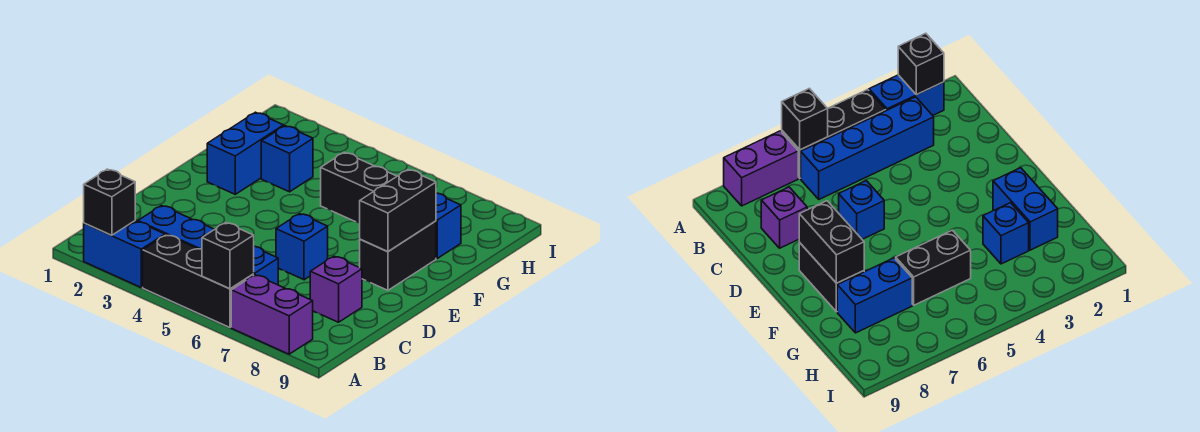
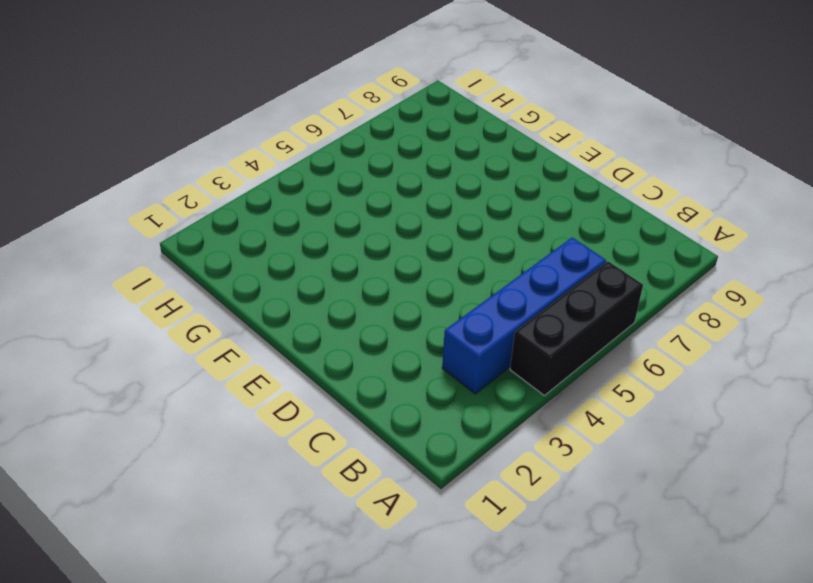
none -> blue 1x2 brick [84,221,165,287]
none -> purple 1x2 brick [231,275,313,354]
none -> purple 1x1 brick [310,256,362,322]

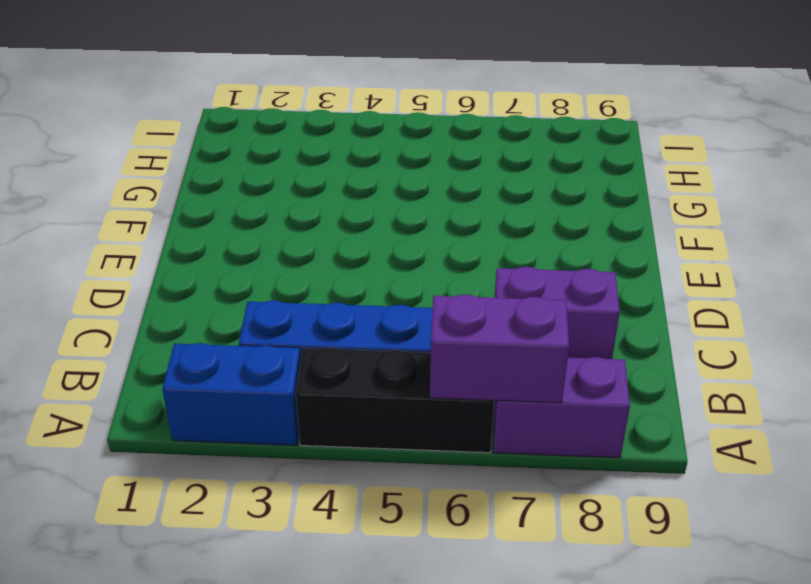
purple 1x2 brick [430,294,569,403] -> black 1x1 brick [202,223,254,289]
purple 1x2 brick [495,267,620,359] -> purple 1x1 brick [310,256,362,322]
none -> blue 1x1 brick [276,214,328,280]
none -> black 1x2 brick [360,221,436,290]
none -> blue 1x2 brick [207,112,284,194]

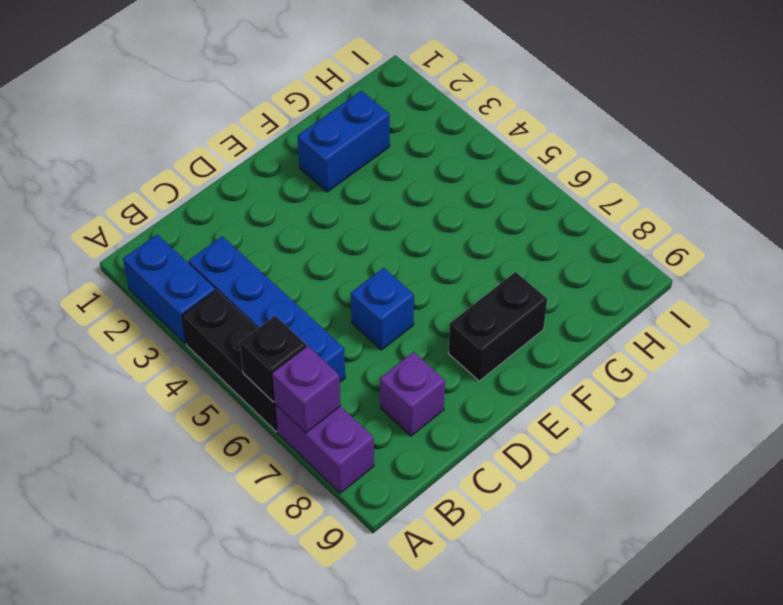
purple 1x1 brick [272,346,341,433] -> none
none -> blue 1x1 brick [261,126,313,192]
none -> black 1x2 brick [321,152,397,223]
none -> blue 1x2 brick [436,193,461,258]

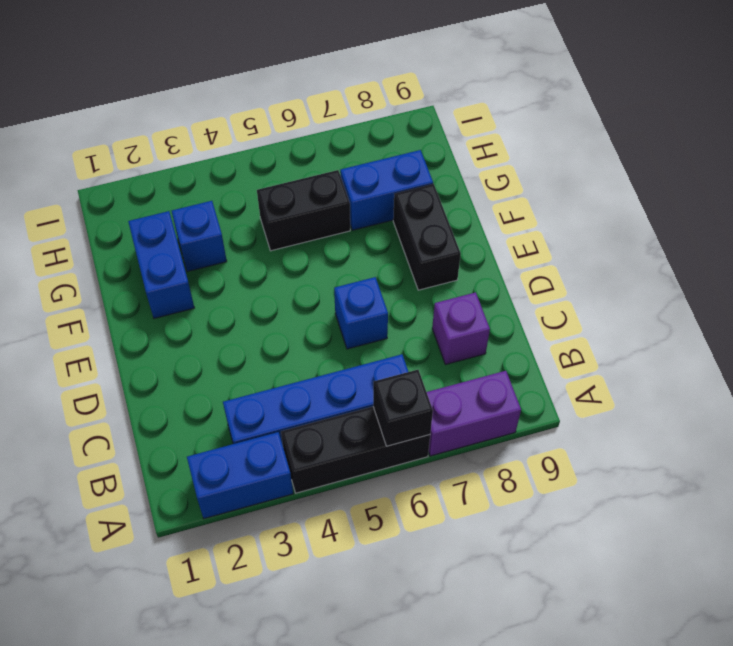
none -> black 1x1 brick [84,169,135,235]
none -> black 1x2 brick [360,170,436,251]

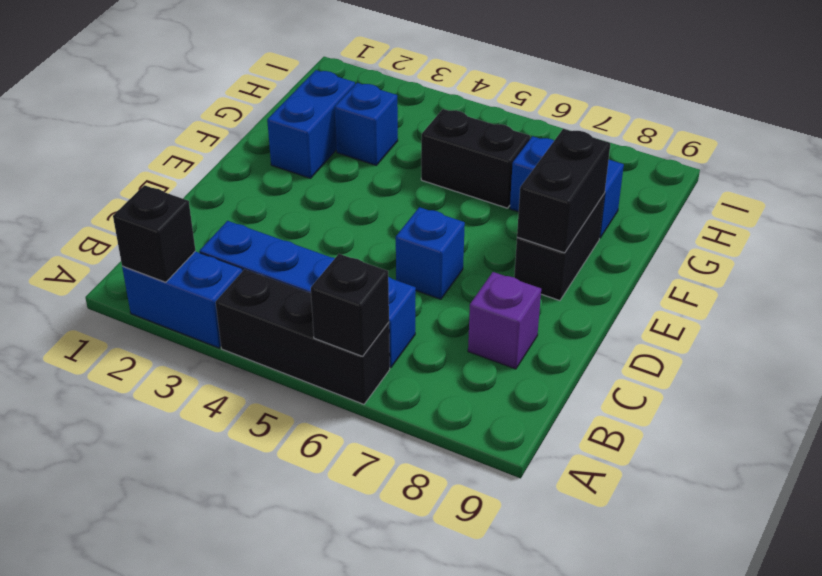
none -> purple 1x2 brick [231,275,313,354]

